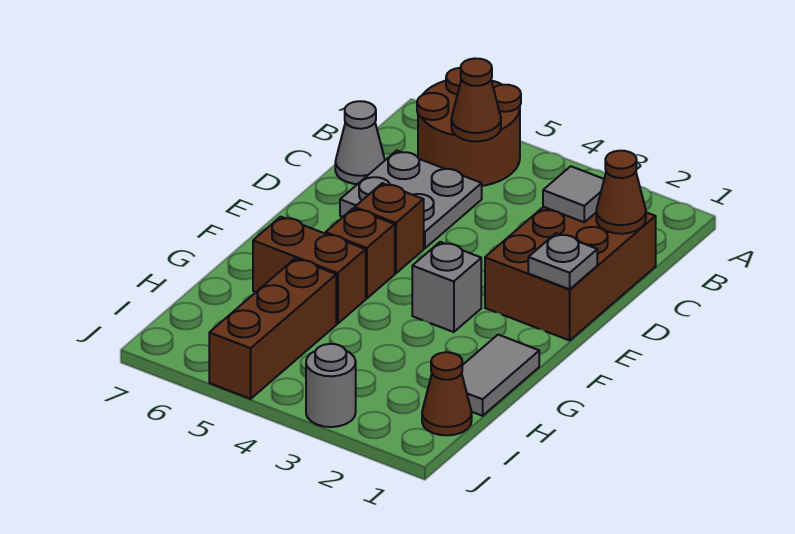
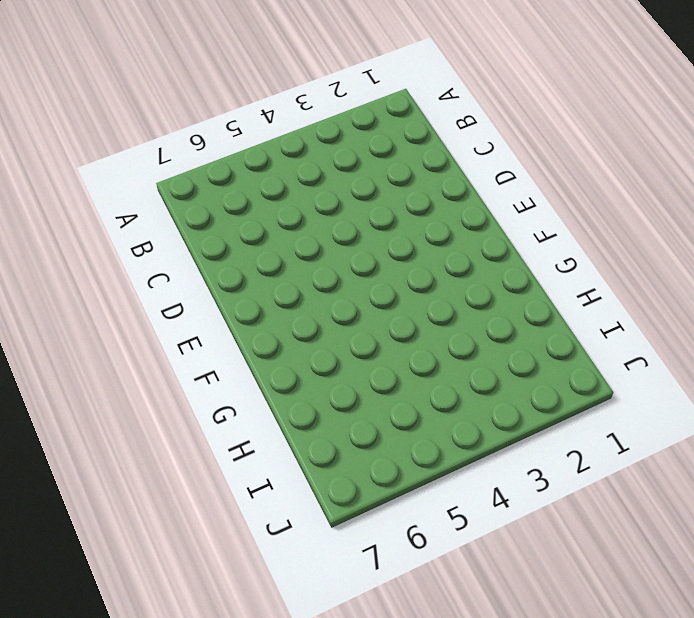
none -> brown 2x2 round brick [417,68,521,186]
none -> brown 2x3 brick [485,207,656,340]
none -> grey 2x2 plate [340,151,482,248]

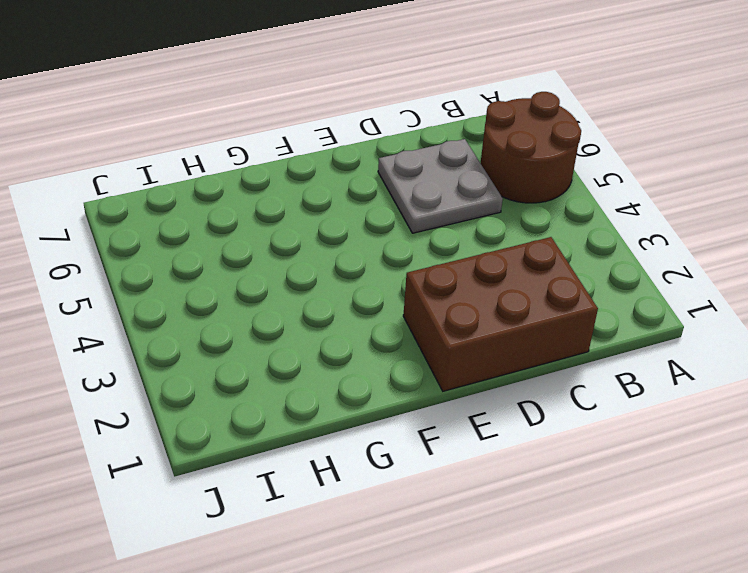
none -> grey 1x1 cone [335,101,385,184]
none -> brown 1x1 brick [355,183,424,273]
none -> grey 1x1 brick [412,242,481,332]

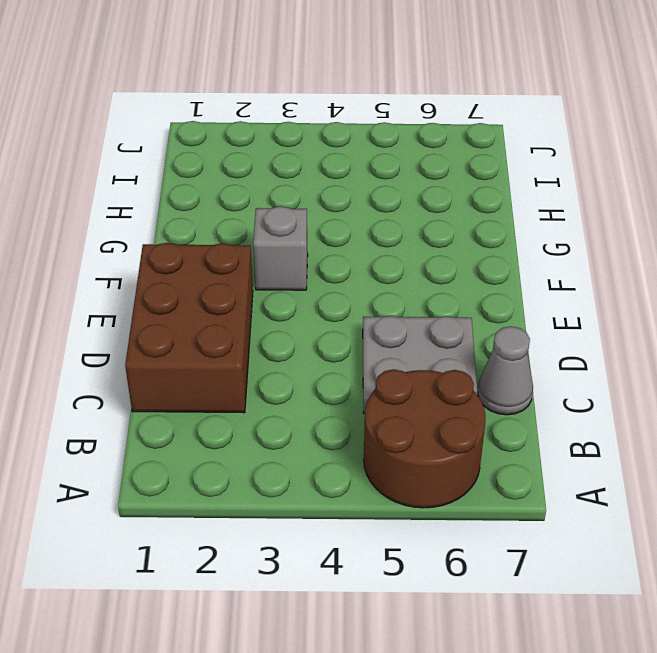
none -> brown 1x1 brick [355,183,424,273]
none -> brown 1x1 brick [326,208,395,299]
none -> grey 1x2 tile [462,335,539,416]

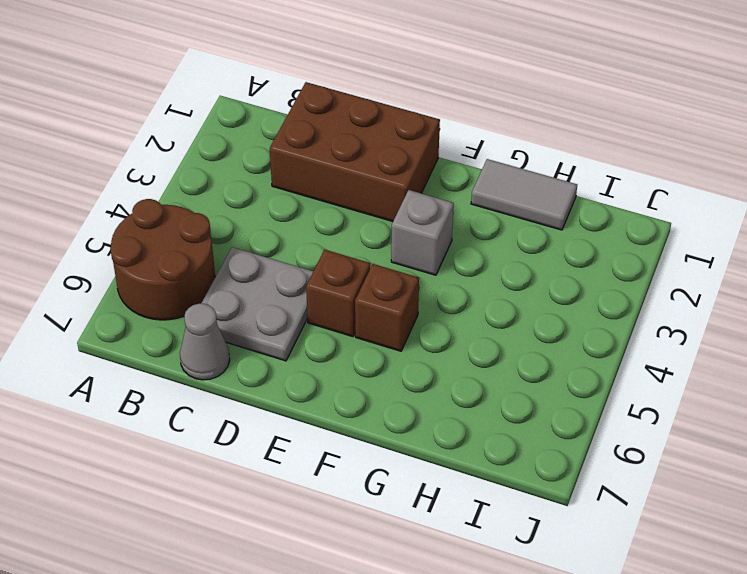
none -> brown 1x2 brick [253,217,366,324]
none -> brown 1x3 brick [209,259,336,399]
none -> brown 1x1 cone [422,352,472,435]

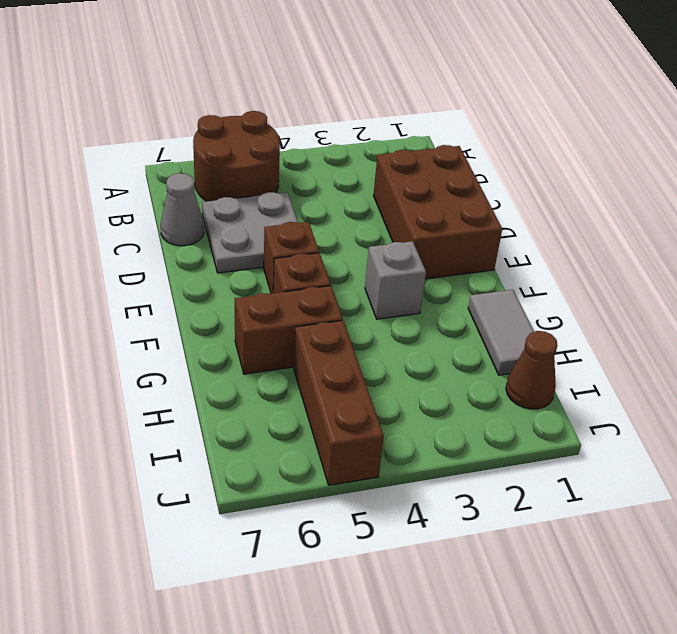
none -> grey 1x1 round brick [306,344,356,427]
none -> brown 1x1 cone [451,58,501,142]
none -> brown 1x1 cone [596,151,646,234]

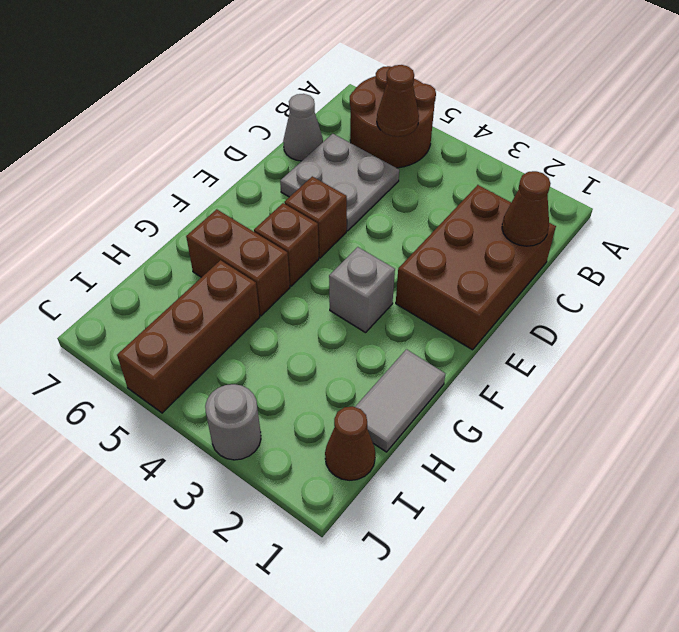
none -> grey 1x1 tile [543,166,604,222]
none -> grey 1x1 plate [528,233,597,289]

